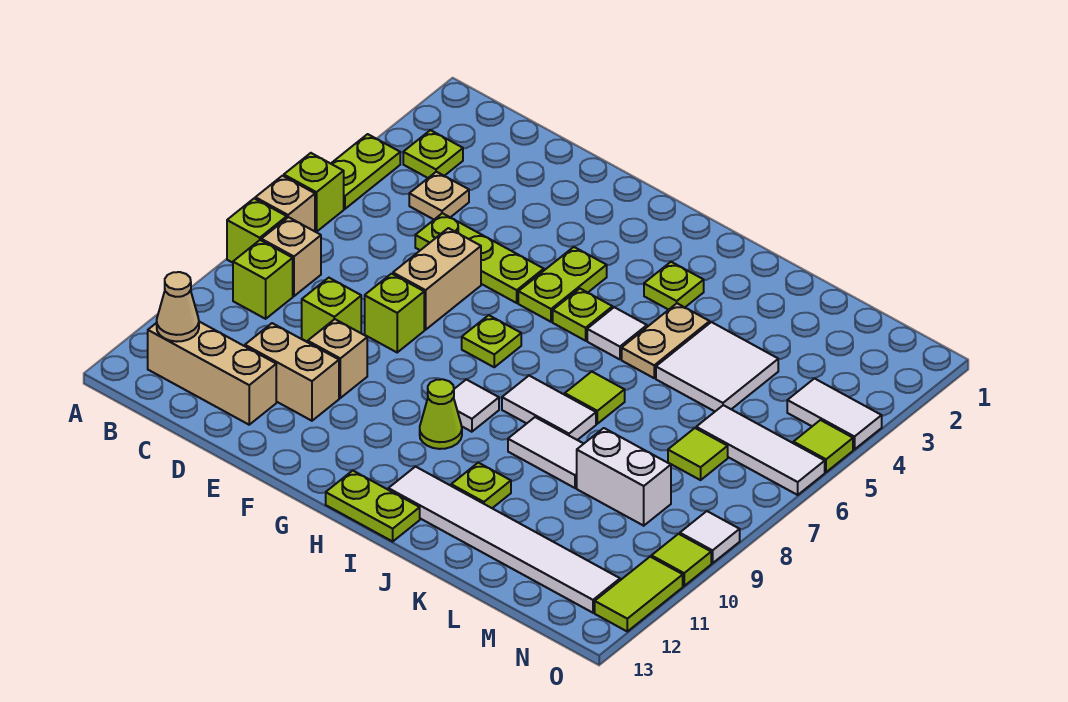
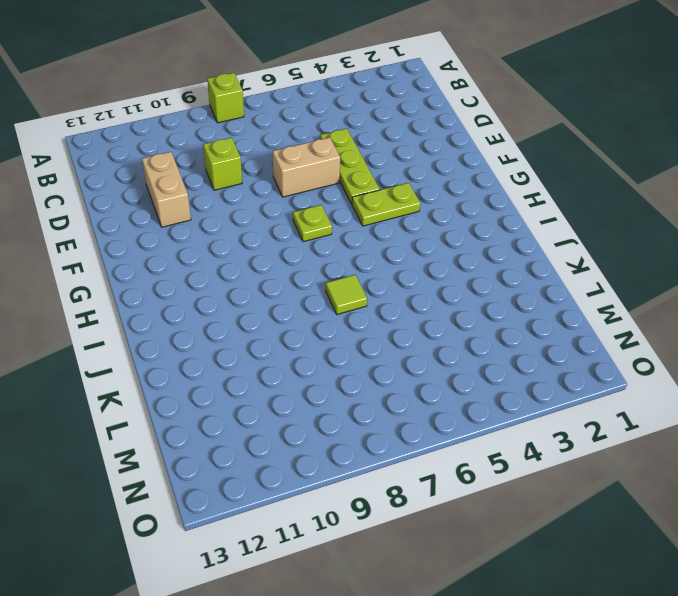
none -> lime 1x2 plate [331,134,400,209]
none -> lime 1x1 brick [284,153,344,232]
none -> tan 1x1 brick [255,176,315,231]
none -> lime 1x1 plate [403,130,463,178]

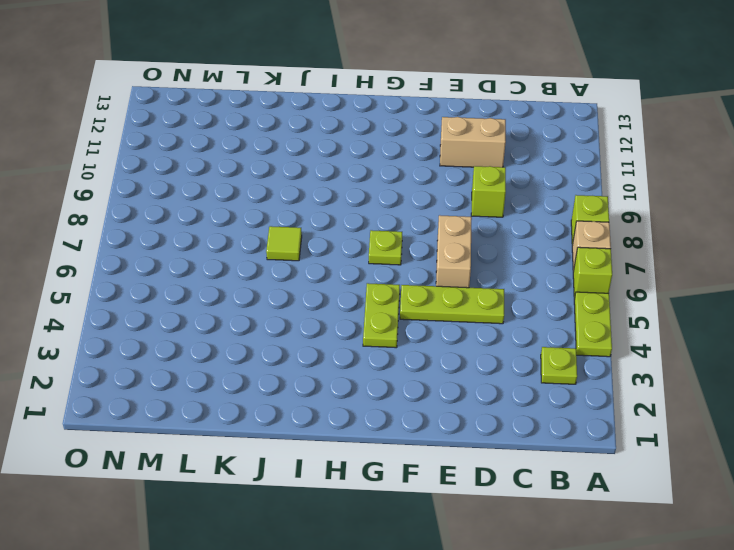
none -> tan 1x1 brick [261,217,321,296]
none -> lime 1x1 brick [233,240,293,319]
none -> tan 1x3 brick [148,322,276,425]
none -> tan 1x1 plate [409,172,469,219]

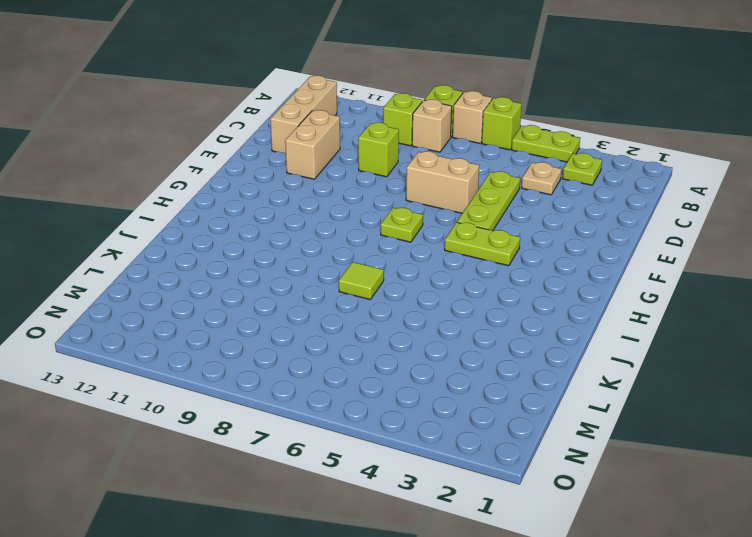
none -> lime 1x1 brick [365,274,424,352]
none -> tan 1x1 brick [308,319,367,398]
none -> lime 1x1 plate [553,289,613,341]
none -> white 1x1 tile [454,380,499,432]

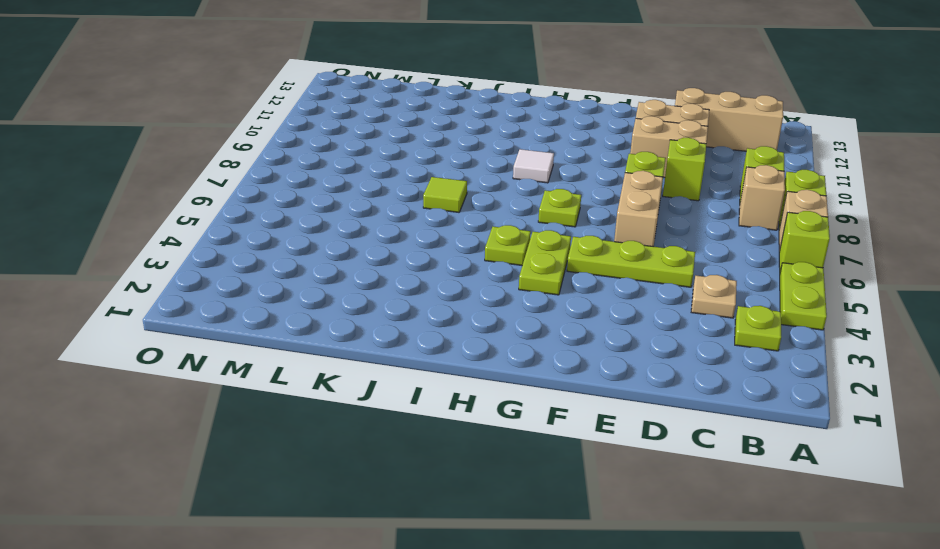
tan 1x2 brick [630,116,708,178] -> tan 1x1 brick [308,319,367,398]
none -> lime 1x1 cone [420,379,462,449]
none -> lime 1x2 plate [326,471,420,541]
none -> lime 1x1 plate [644,262,704,310]
none -> white 1x1 tile [587,307,647,359]

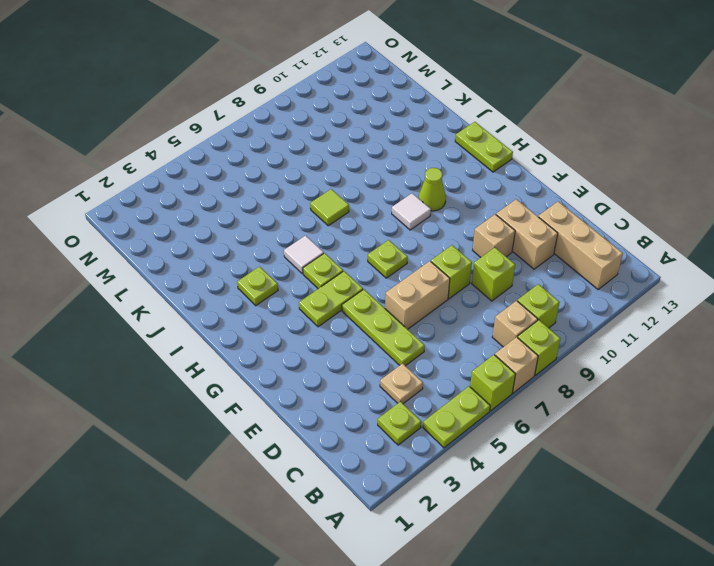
none -> white 1x2 tile [502,376,596,440]
none -> white 1x6 tile [388,467,620,613]
none -> tan 1x2 plate [622,303,710,378]
none -> white 1x2 tile [508,417,584,488]

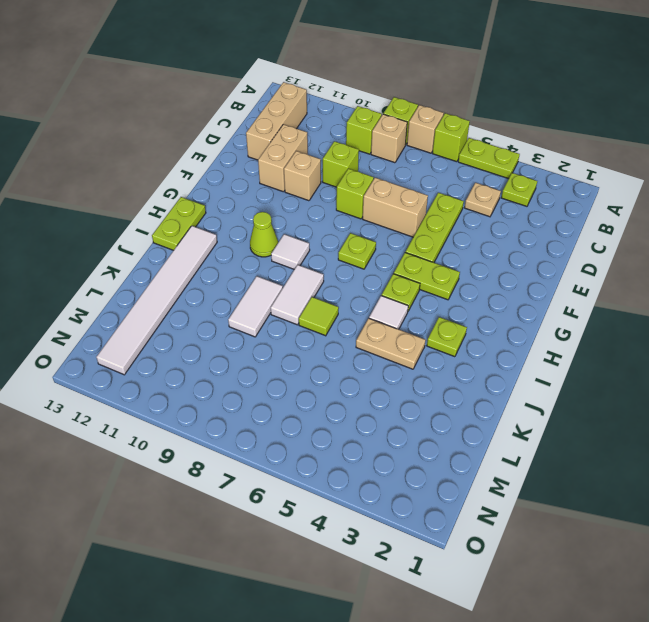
none -> lime 1x1 plate [451,463,511,508]
none -> white 2x2 tile [656,322,778,411]
none -> white 1x2 brick [577,428,671,526]
none -> white 1x3 tile [696,405,825,495]

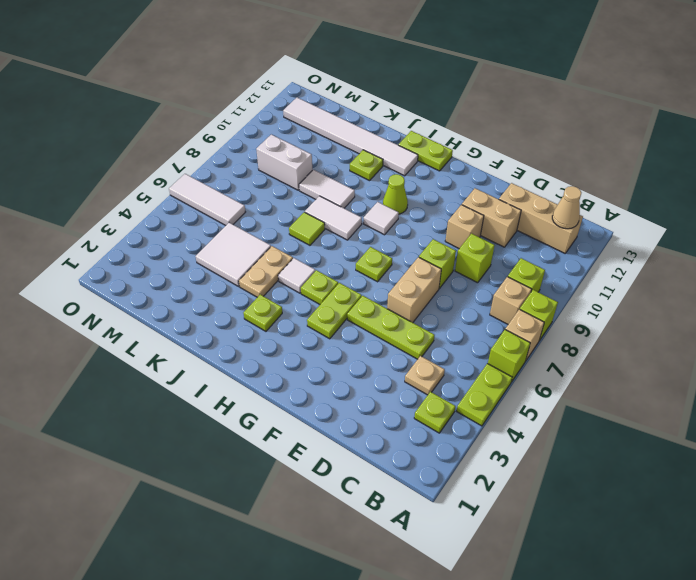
none -> lime 1x1 tile [668,428,728,480]
none -> white 1x2 tile [787,379,882,449]
none -> lime 1x1 tile [793,420,853,472]
none -> white 1x1 tile [680,511,740,563]

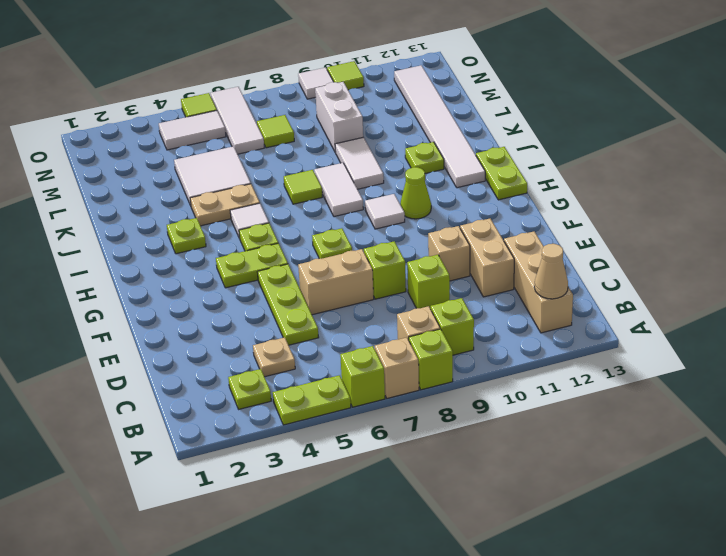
white 1x2 tile [159,111,226,150] -> white 1x2 tile turned to [787,379,882,449]
none -> lime 1x2 tile [595,557,683,631]

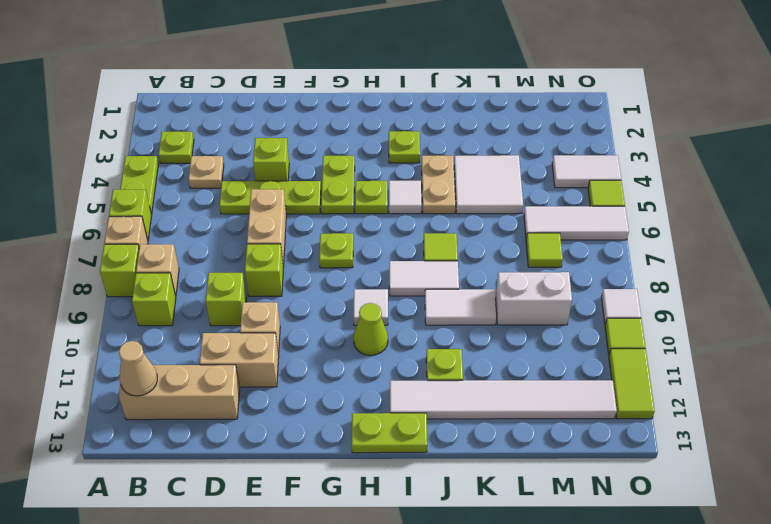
lime 1x1 brick [253,138,289,181] -> none

